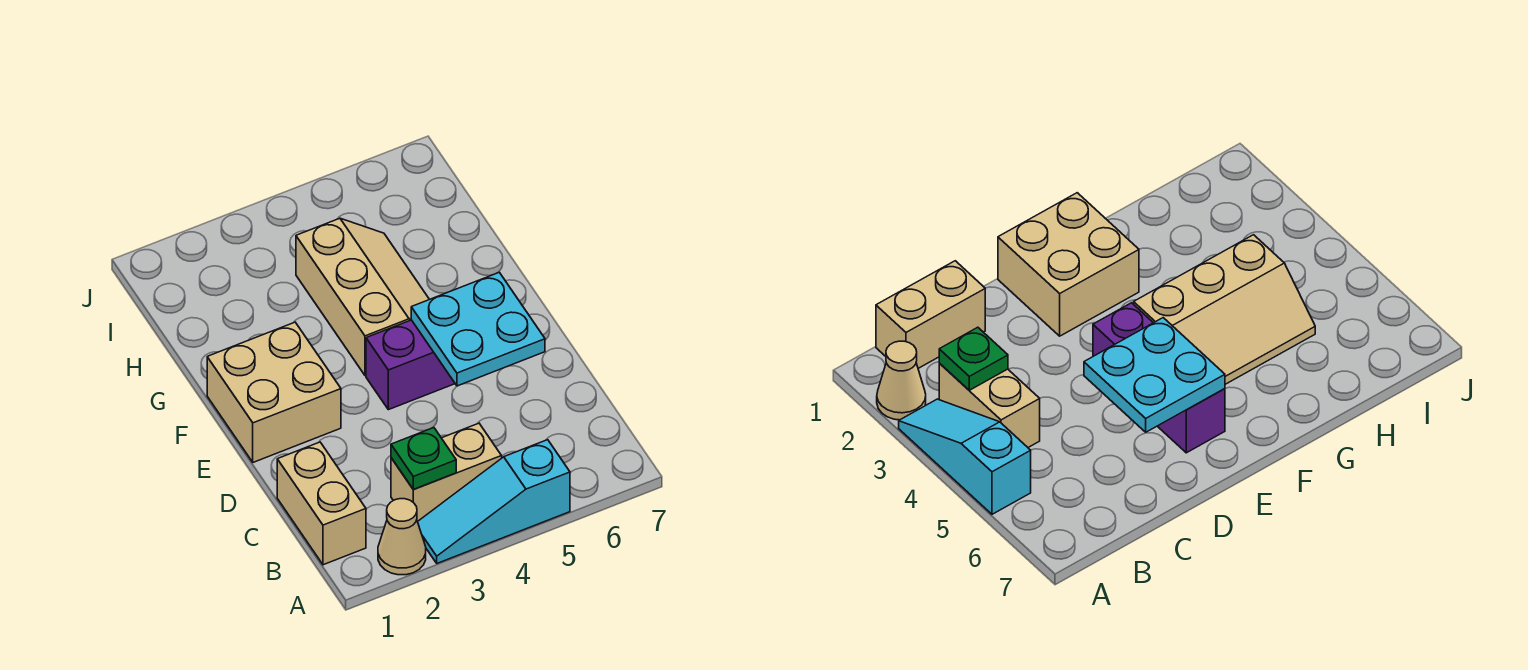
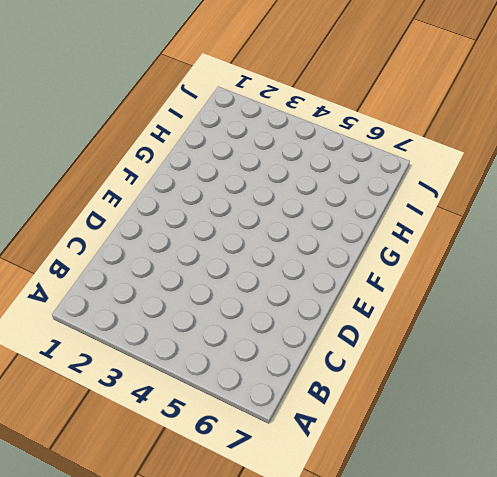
none -> tan 1x1 cone [378,499,426,575]
none -> cyan 1x3 slope [418,440,570,563]

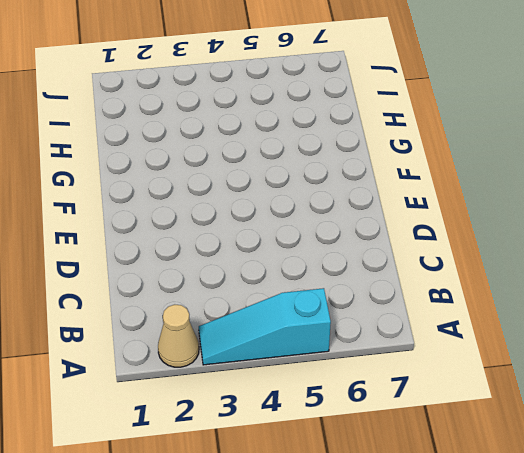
none -> tan 1x2 brick [277,442,366,565]
none -> tan 1x2 brick [391,423,502,521]

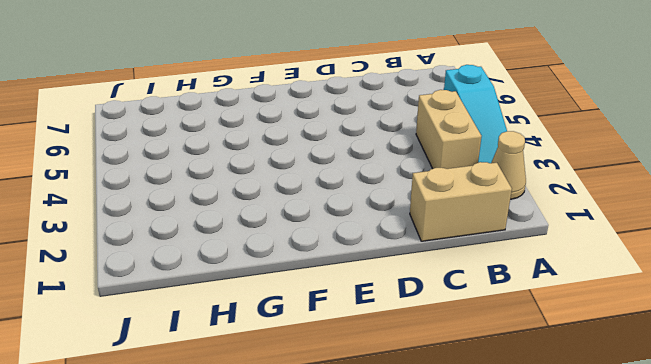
none -> tan 2x2 brick [207,322,341,462]
none -> purple 1x3 brick [366,320,455,410]

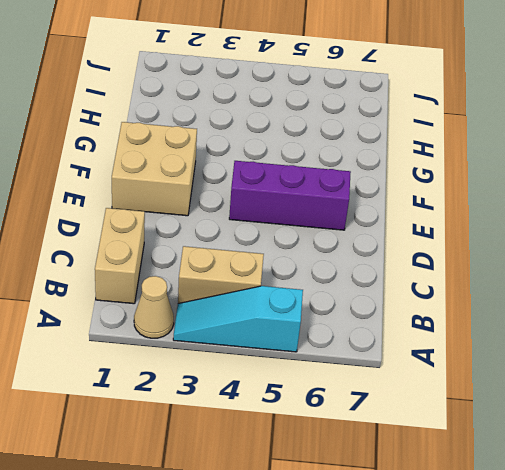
none -> tan 2x3 slope [296,218,429,376]
none -> green 1x1 plate [391,428,456,490]

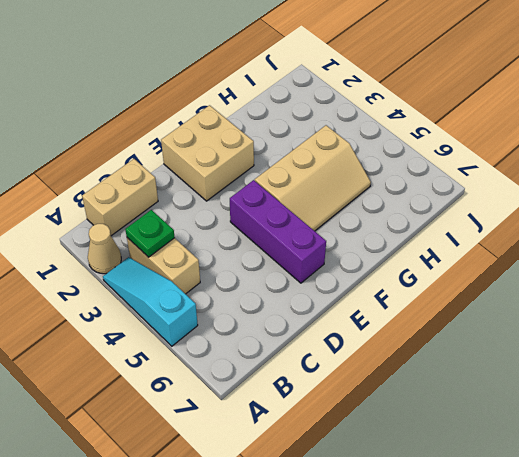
none -> cyan 2x2 plate [411,272,545,386]

